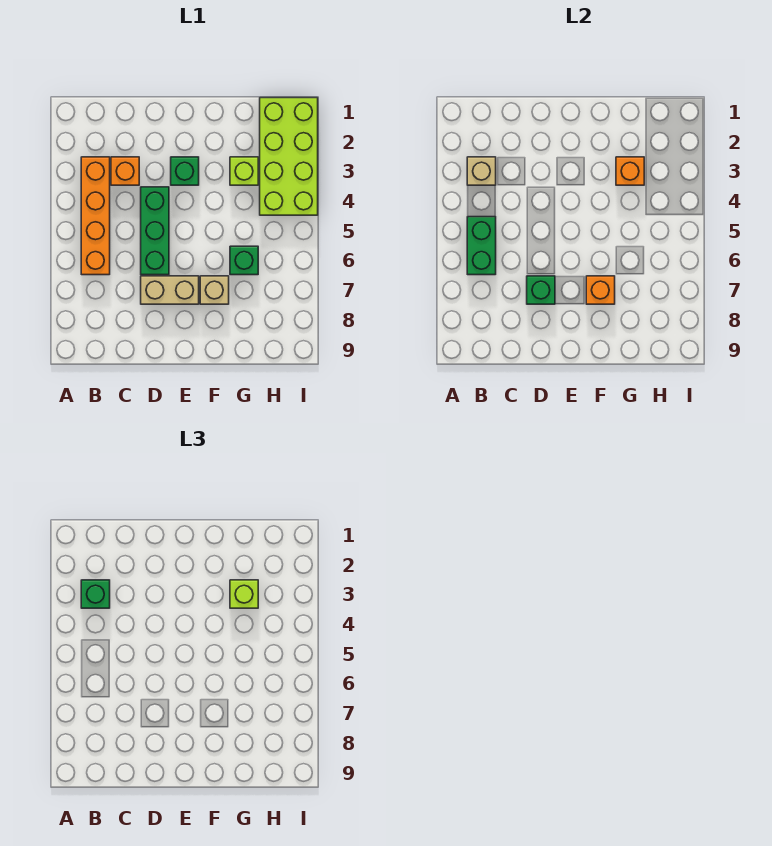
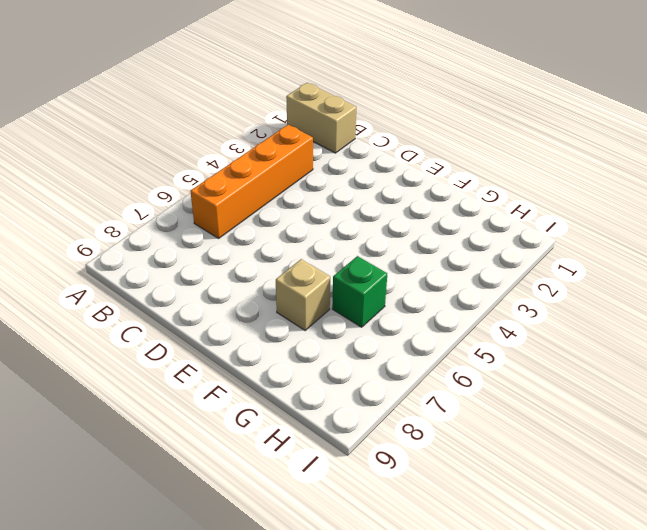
tan 1x2 brick [286,83,356,153] -> tan 1x2 brick moved to [141,276,199,304]
none -> orange 1x1 brick [111,157,139,185]
none -> green 1x3 brick [141,187,169,275]
none -> green 1x1 brick [171,157,199,185]

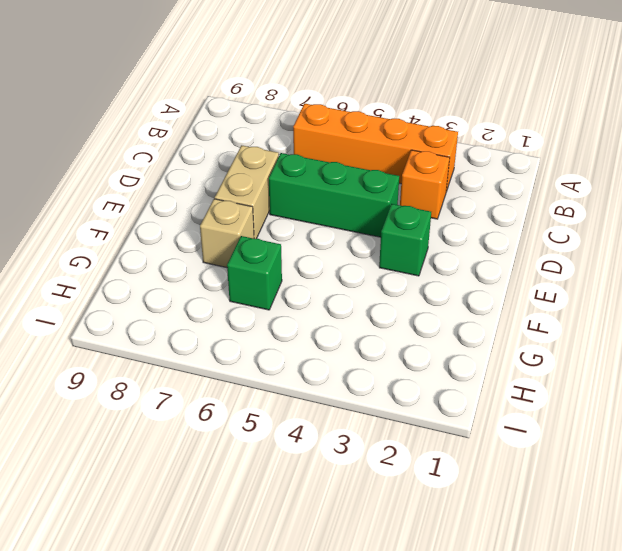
none -> lime 1x1 brick [230,157,258,185]
none -> lime 2x4 brick [260,98,318,215]
none -> tan 1x1 brick [467,157,496,185]

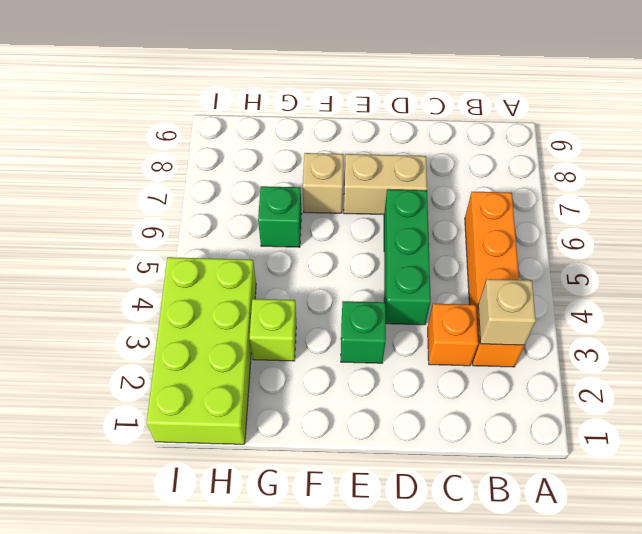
none -> green 1x2 brick [467,217,496,275]
none -> green 1x1 brick [527,276,555,304]
none -> orange 1x1 brick [586,276,615,304]

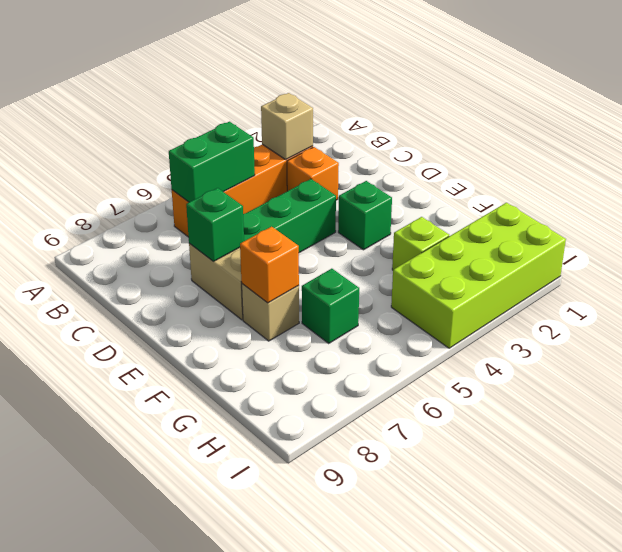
none -> orange 1x1 brick [616,157,644,185]
none -> green 1x1 brick [81,580,110,608]
none -> lime 1x1 brick [230,580,258,608]

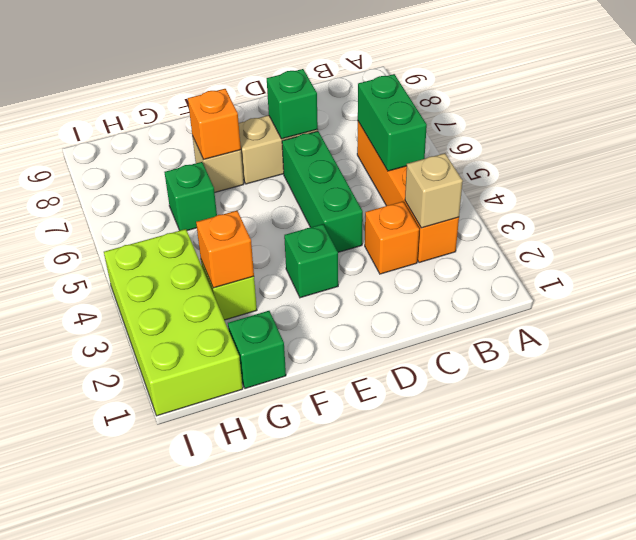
green 1x1 brick [228,311,286,389] -> green 1x1 brick moved to [81,580,110,608]
none -> lime 1x1 brick [230,580,258,608]

